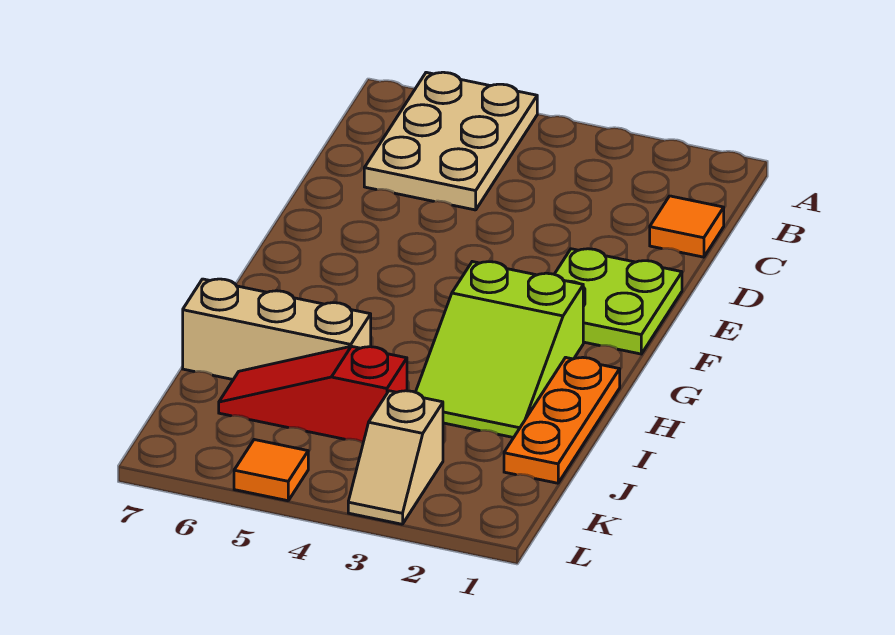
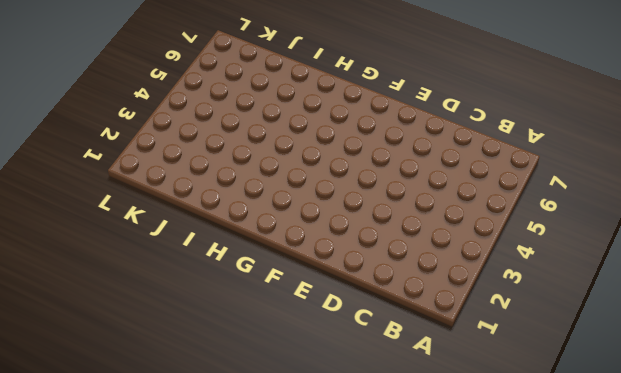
none -> tan 2x3 plate [364,72,537,210]
none -> orange 1x1 tile [650,196,724,257]

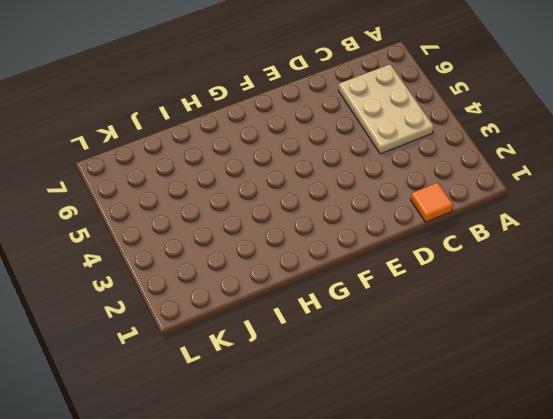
tan 2x3 plate [338,64,434,154] -> tan 2x3 plate turned to [364,72,537,210]
none -> lime 2x2 plate [554,249,682,354]
none -> lime 2x3 slope [416,262,583,438]

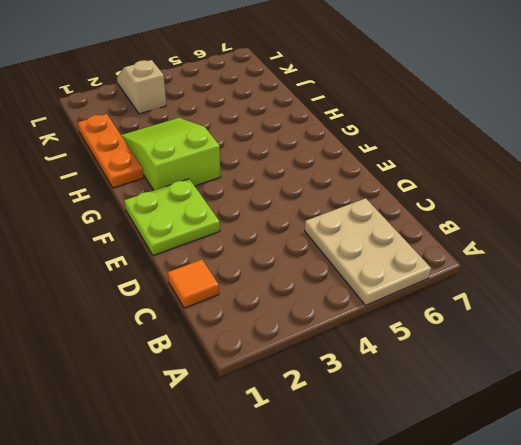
none -> tan 1x3 brick [183,279,371,379]
none -> red 1x3 slope [219,346,407,443]

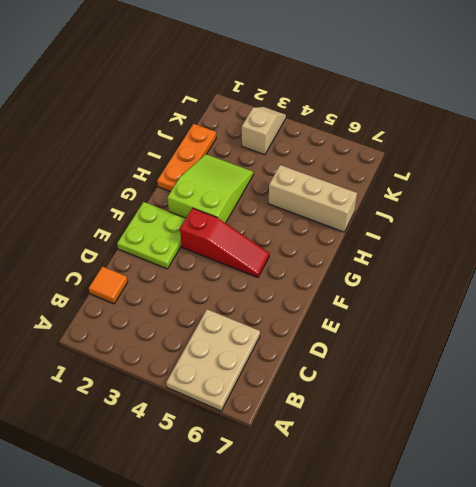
red 1x3 slope [180,208,270,277] -> red 1x3 slope moved to [219,346,407,443]
none -> orange 1x1 tile [234,440,308,501]

